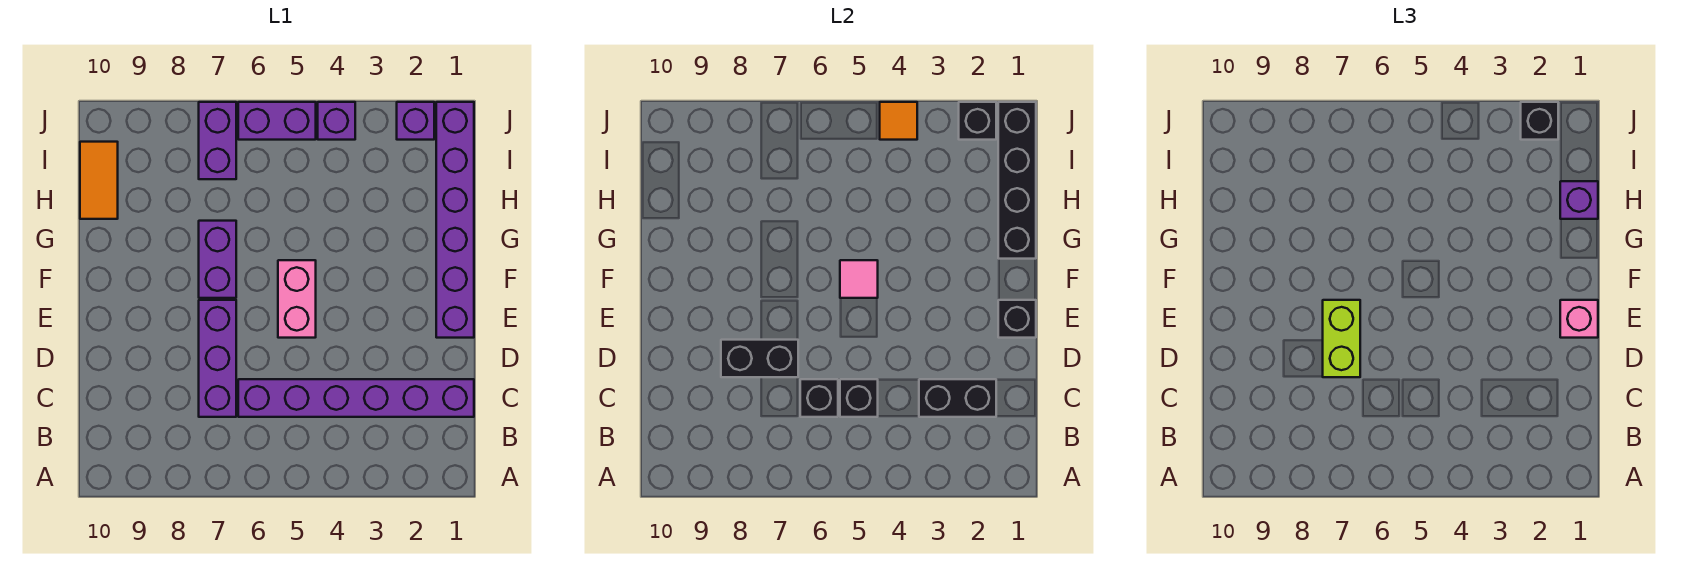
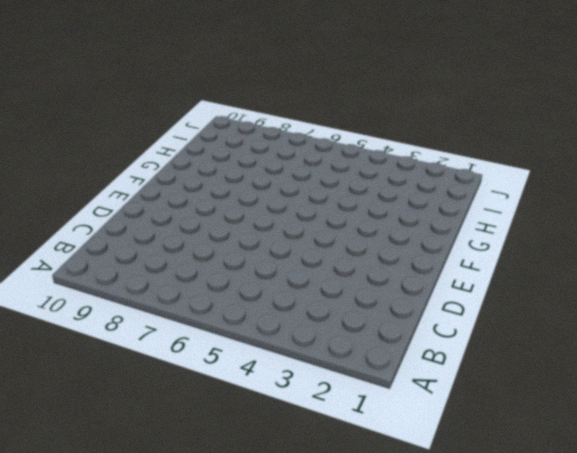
none -> purple 1x6 brick [238,379,474,417]
none -> purple 1x3 brick [199,300,236,417]
none -> purple 1x6 brick [436,102,474,338]

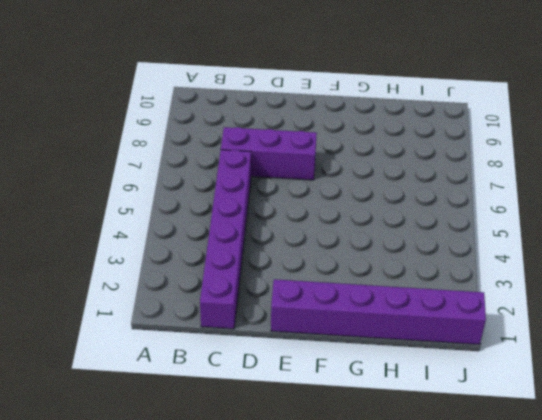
none -> pink 1x2 brick [278,260,316,338]
none -> purple 1x2 brick [199,221,236,298]
none -> orange 1x2 tile [80,142,118,219]

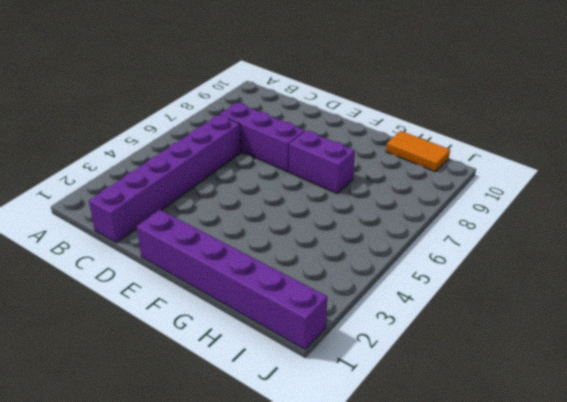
none -> pink 1x2 brick [278,260,316,338]
none -> purple 1x2 brick [199,102,236,179]
none -> purple 1x1 brick [397,102,434,140]

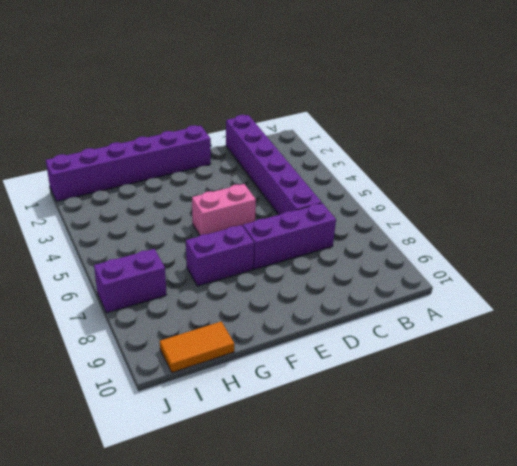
none -> purple 1x1 brick [397,102,434,140]
none -> purple 1x1 brick [318,102,355,140]
none -> purple 1x2 brick [238,102,316,140]

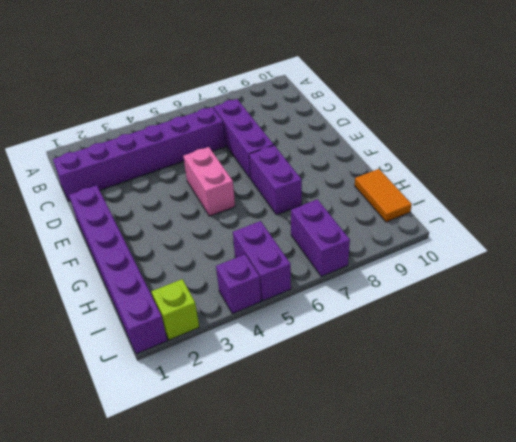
purple 1x2 brick [233,221,291,301] -> purple 1x2 brick turned to [238,102,316,140]
lime 1x1 brick [151,279,199,340] -> purple 1x1 brick [397,102,434,140]
none -> black 1x2 brick [919,379,996,417]
none -> black 1x1 brick [840,379,878,417]
none -> black 1x1 brick [800,379,838,417]

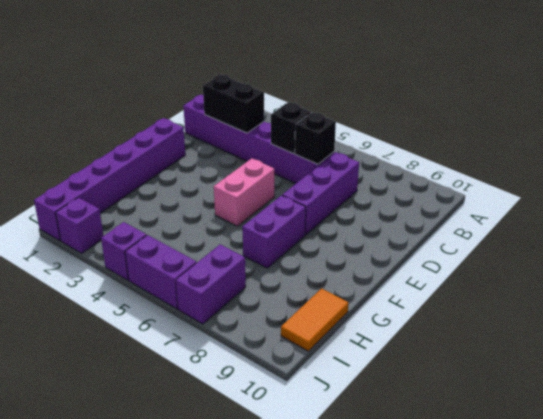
none -> black 1x2 brick [721,340,798,377]
none -> black 1x1 brick [998,300,1036,338]
none -> pink 1x1 tile [840,260,878,298]

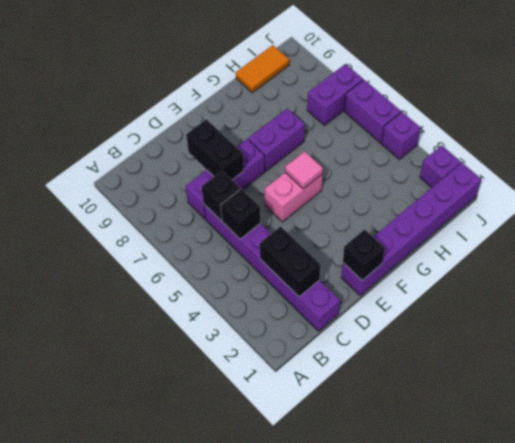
none -> black 1x4 brick [998,102,1036,259]
none -> black 1x1 brick [959,102,996,140]
none -> orange 1x1 tile [880,102,917,140]

